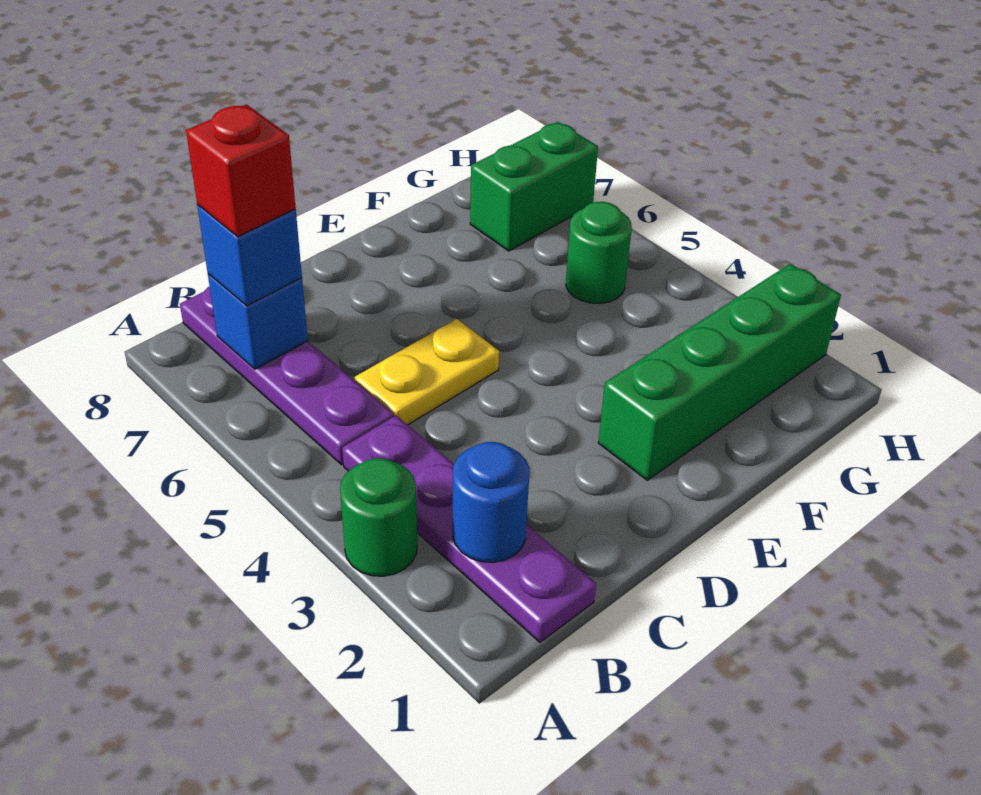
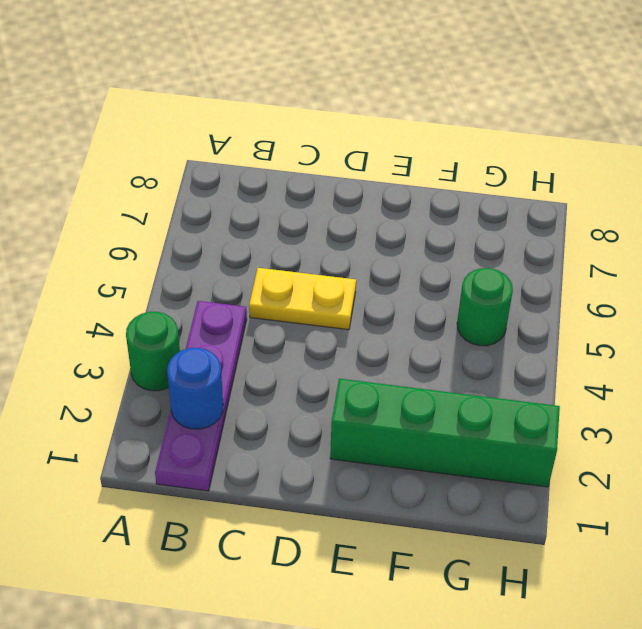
none -> purple 1x4 plate [180,286,394,465]
none -> green 1x2 brick [470,122,598,251]

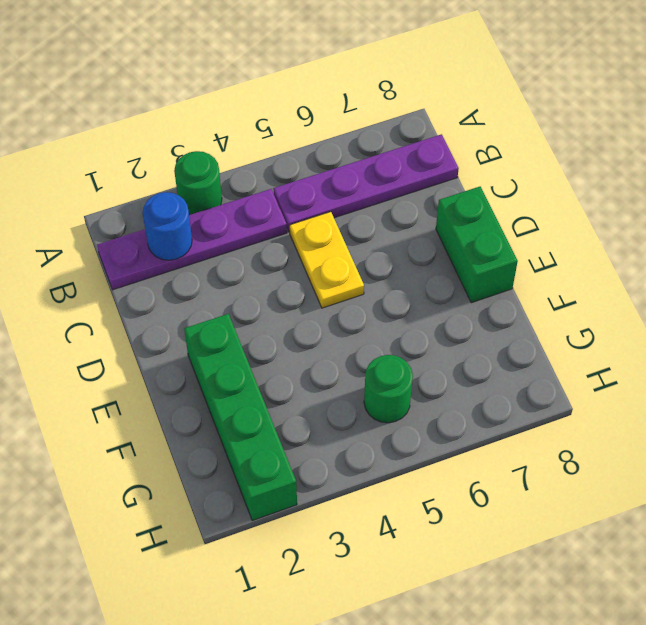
green 1x2 brick [436,187,518,303] -> green 1x2 brick moved to [470,122,598,251]
none -> blue 1x1 brick [208,274,308,369]
none -> blue 1x1 brick [197,205,302,306]

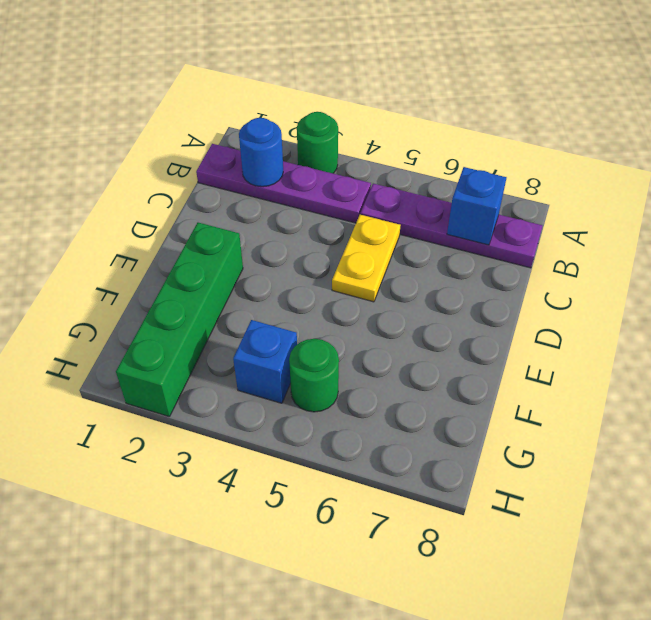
blue 1x1 brick [233,320,297,403] -> blue 1x1 brick moved to [197,205,302,306]
none -> green 1x2 brick [470,122,598,251]
none -> red 1x1 brick [186,104,296,237]

